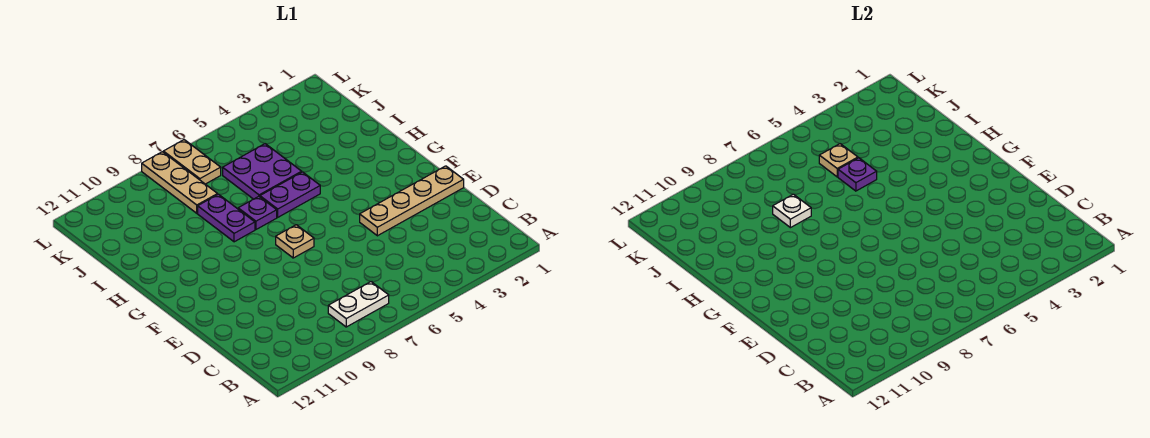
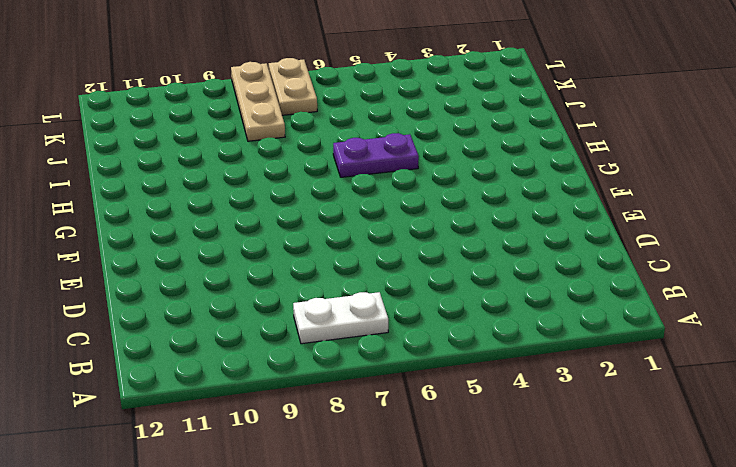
none -> tan 1x4 plate [360,166,464,236]
none -> tan 1x1 plate [276,225,314,258]
none -> purple 1x1 plate [238,196,277,229]

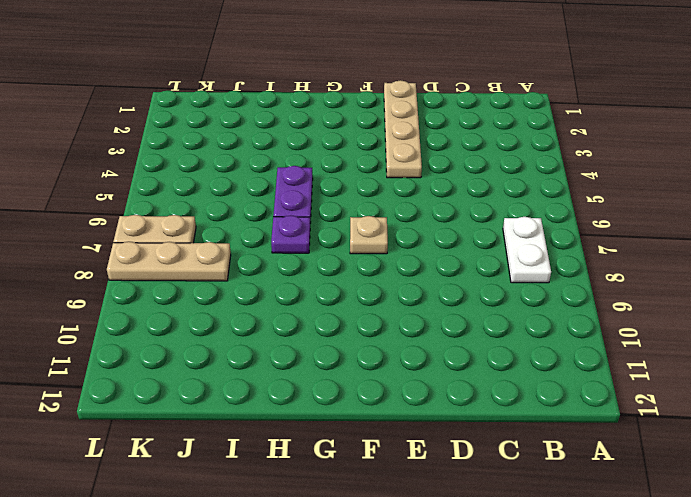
none -> purple 1x2 plate [198,194,255,242]
none -> purple 2x2 plate [223,144,302,199]
none -> purple 1x1 plate [838,158,877,191]

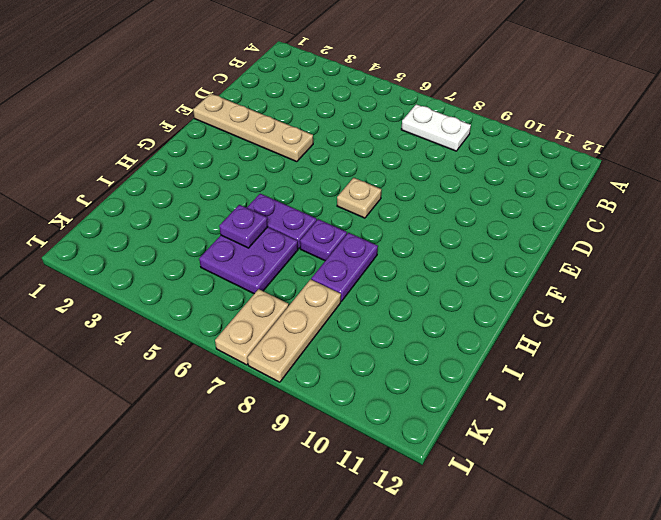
none -> white 1x1 plate [773,194,811,228]
none -> tan 1x1 plate [819,144,858,177]

